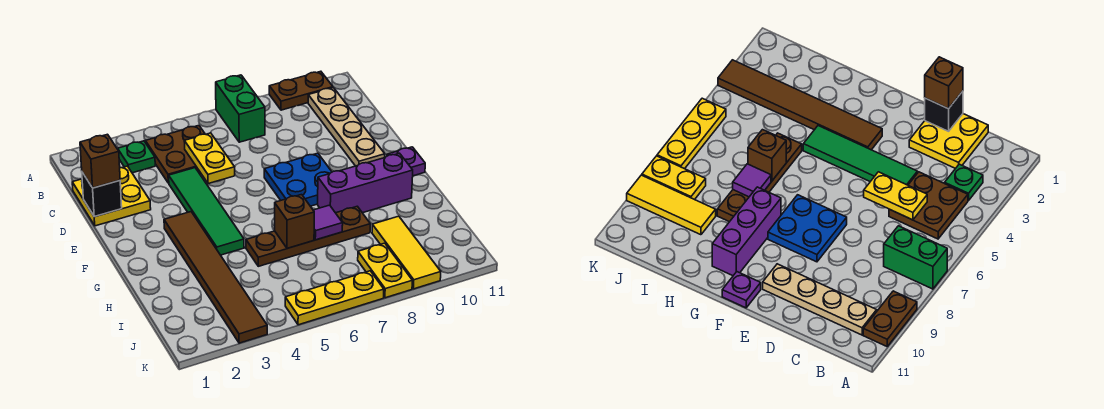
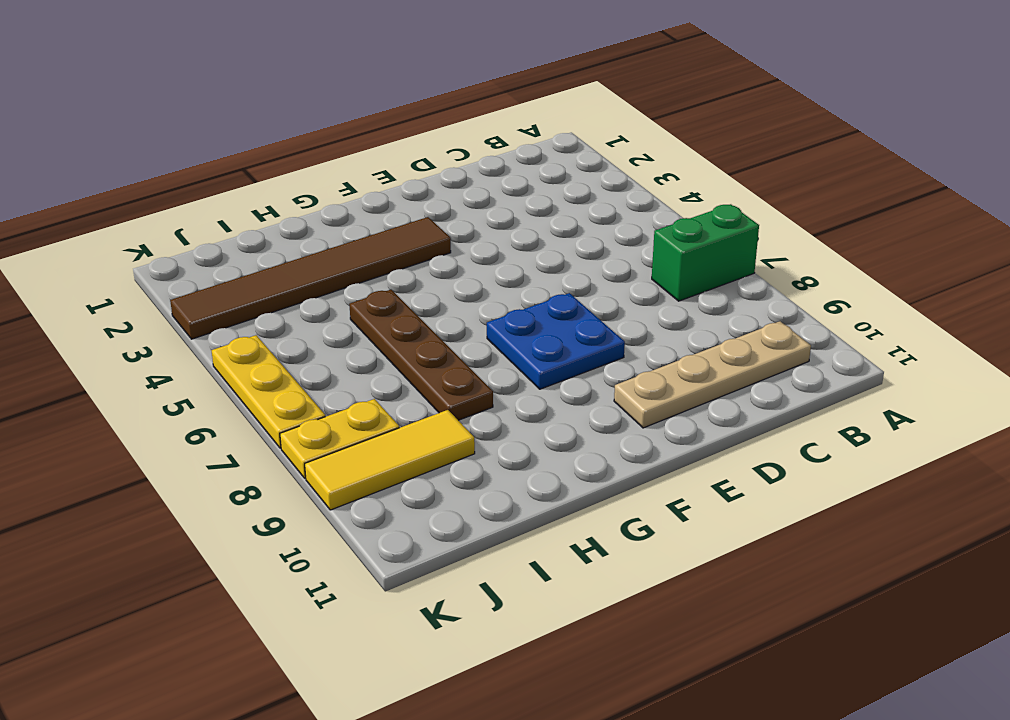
none -> brown 1x2 plate [269,71,333,110]
none -> green 1x1 plate [118,141,155,173]
none -> brown 2x2 plate [145,126,205,183]

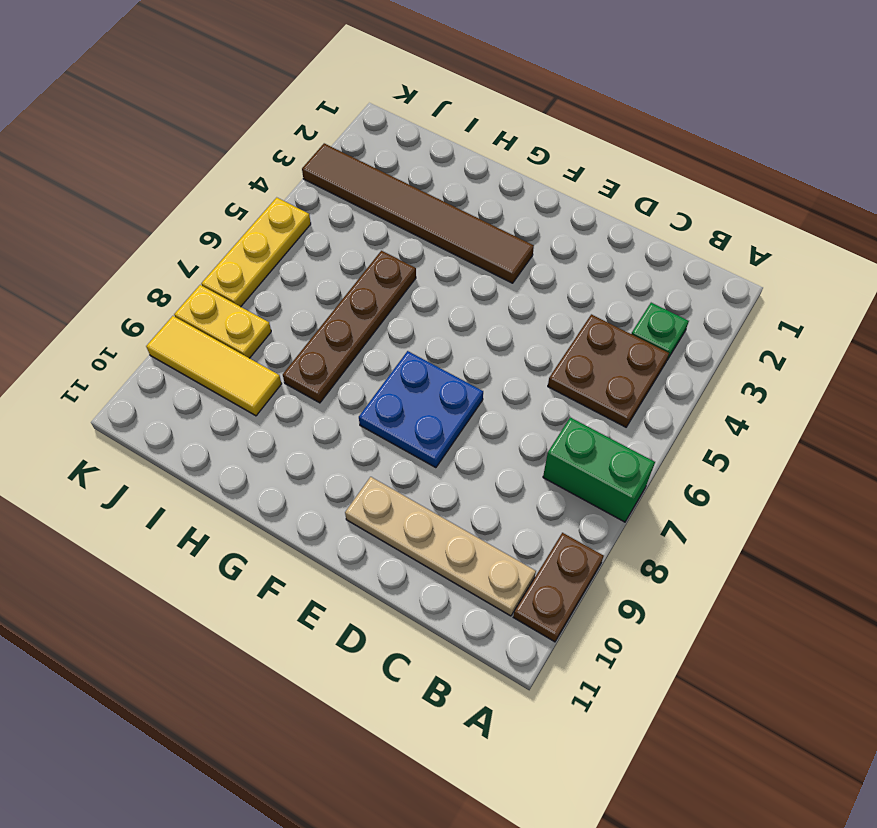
none -> yellow 2x2 plate [72,166,151,226]
none -> green 1x4 tile [169,168,244,255]
none -> purple 1x1 plate [387,147,425,176]

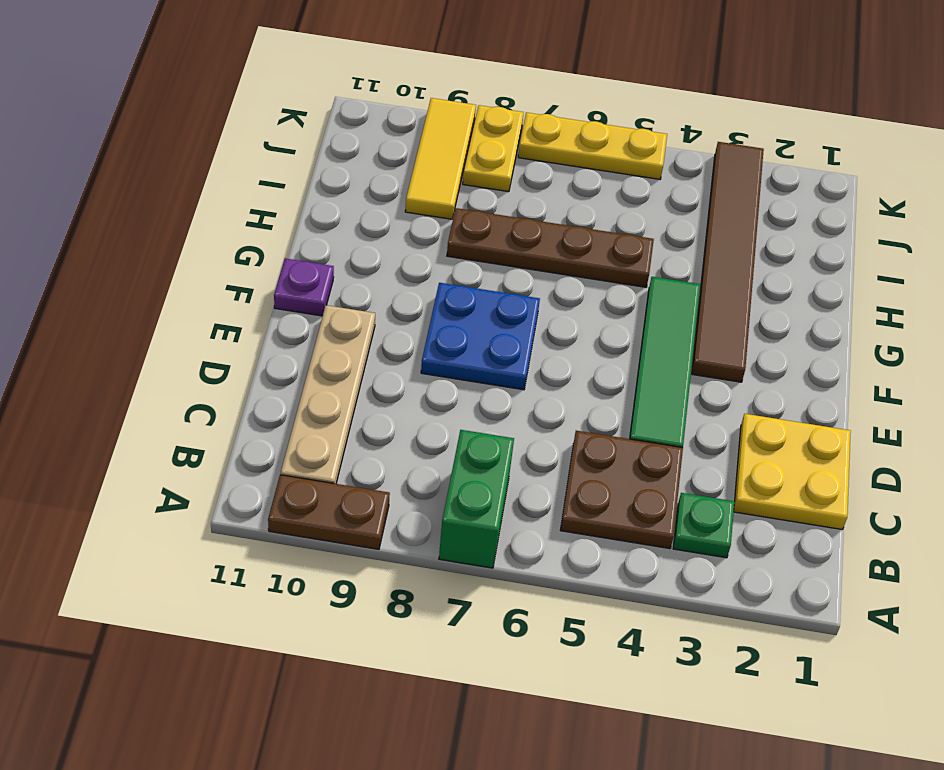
none -> purple 1x3 brick [318,153,413,213]
none -> yellow 1x2 plate [184,133,235,184]
none -> black 1x1 brick [82,172,122,217]

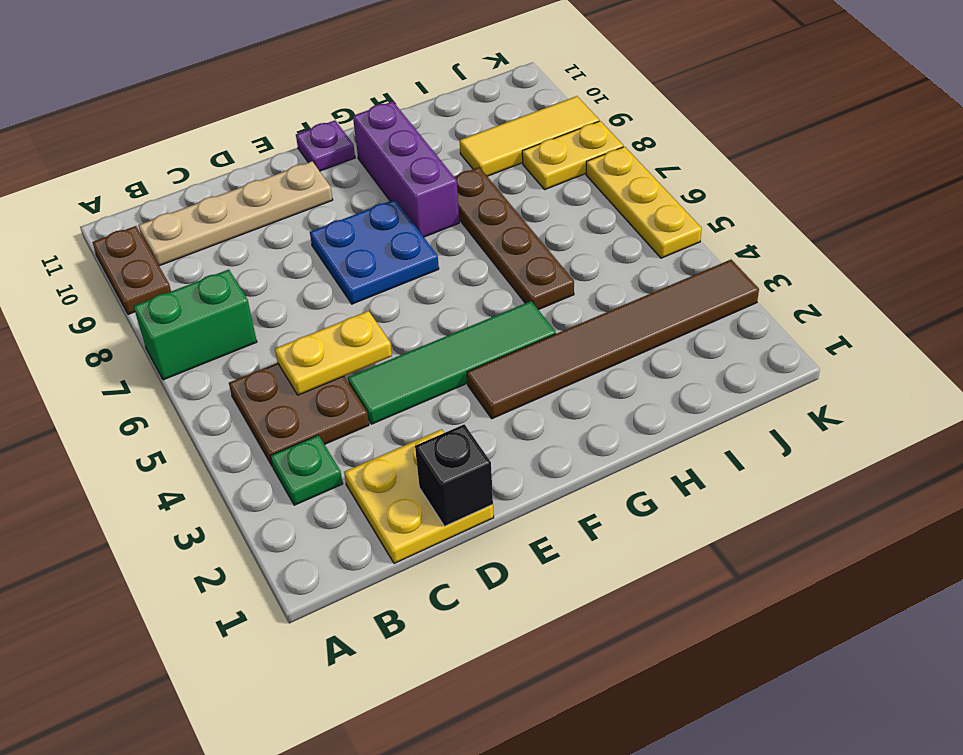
none -> brown 1x1 brick [275,195,314,248]
none -> purple 1x1 tile [313,205,343,240]
none -> brown 1x1 brick [80,134,120,188]

